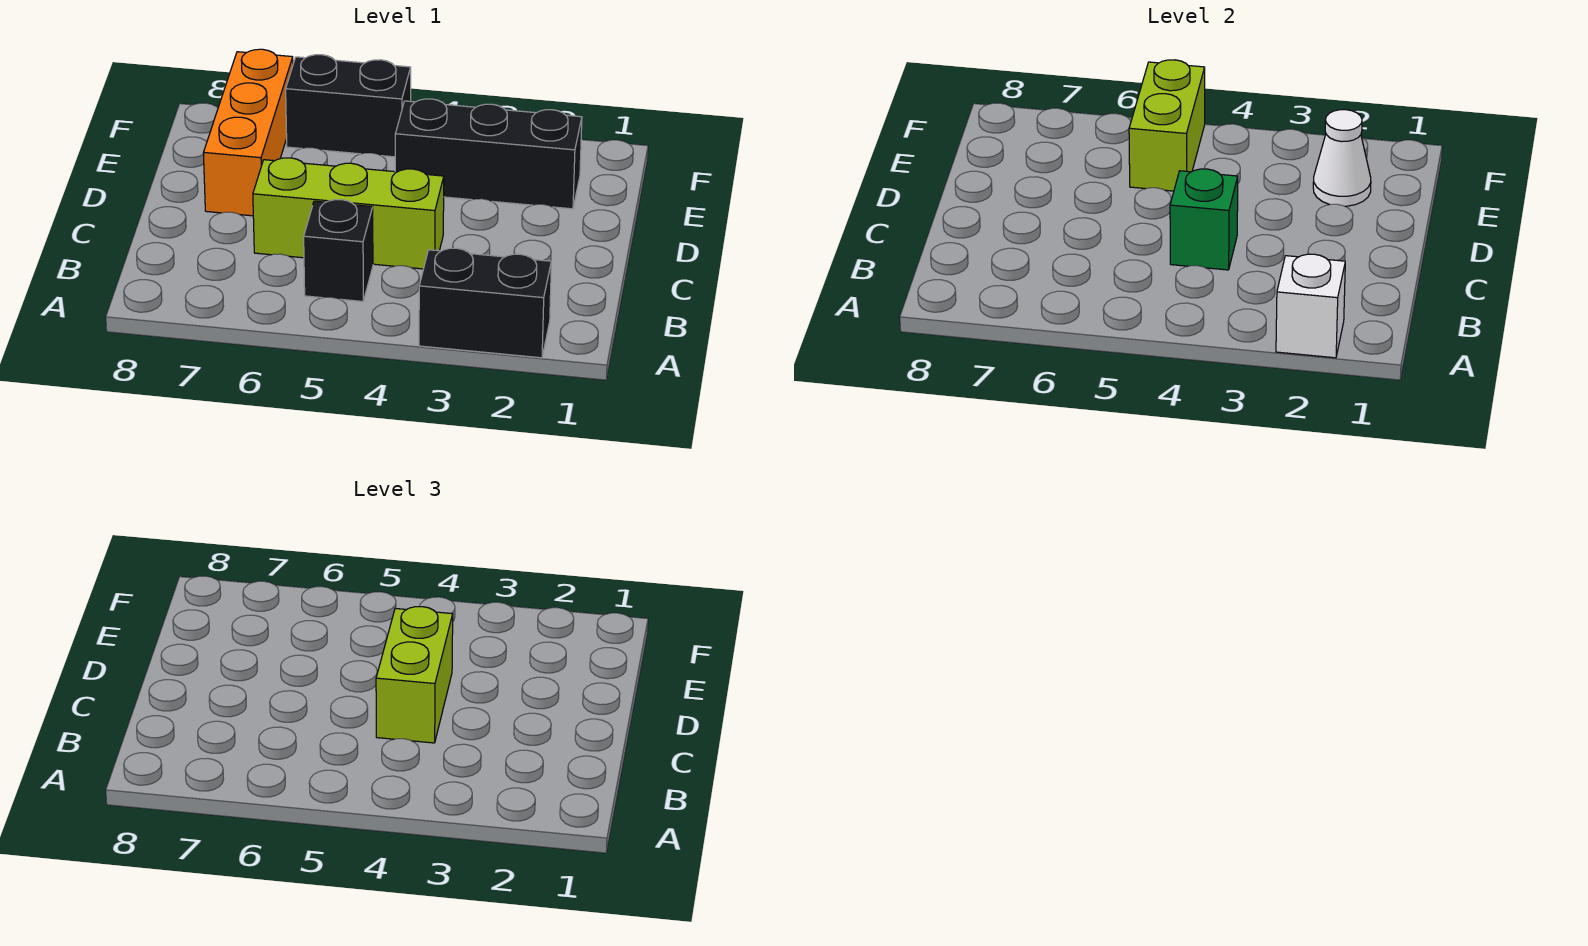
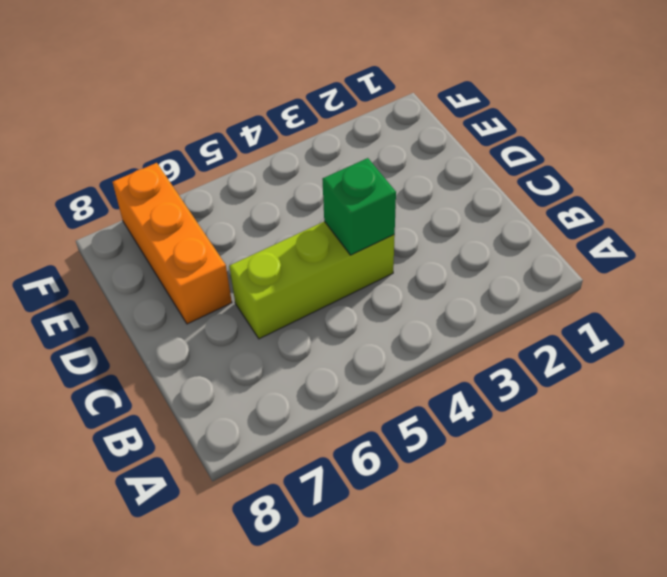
none -> black 1x2 brick [419,248,551,358]
none -> black 1x1 brick [304,200,373,301]

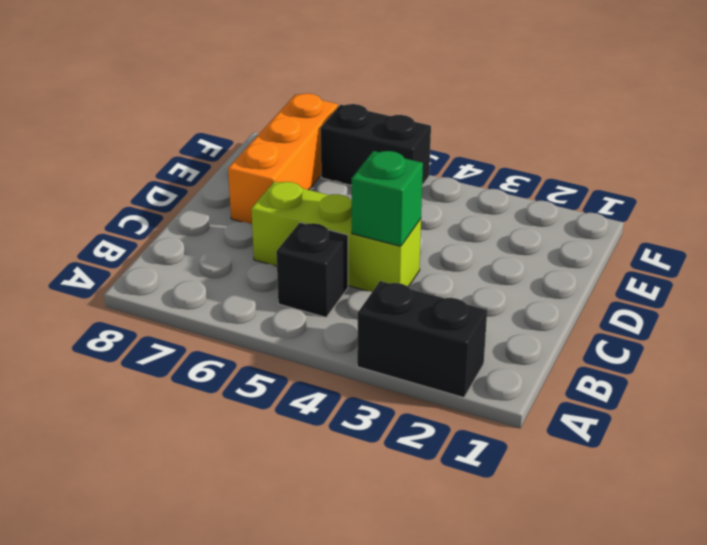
none -> black 1x3 brick [395,99,582,209]
none -> white 1x1 brick [1276,254,1345,358]

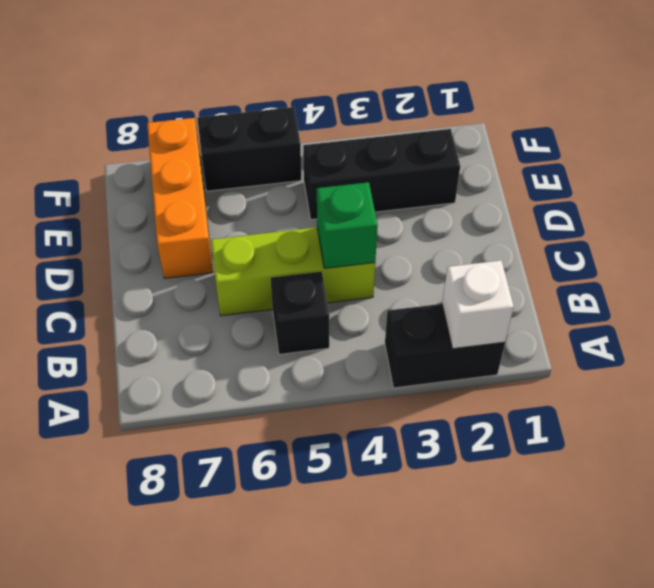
none -> white 1x1 cone [1313,110,1371,206]
none -> lime 1x2 brick [1129,60,1205,191]

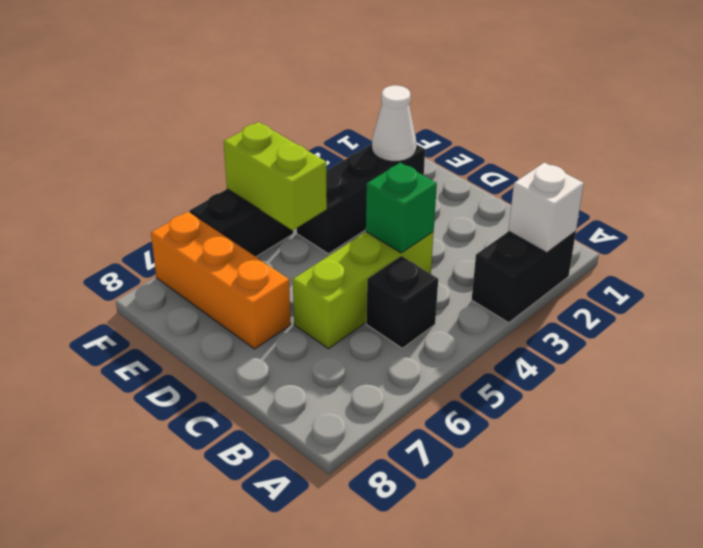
none -> lime 1x2 brick [376,607,453,743]

